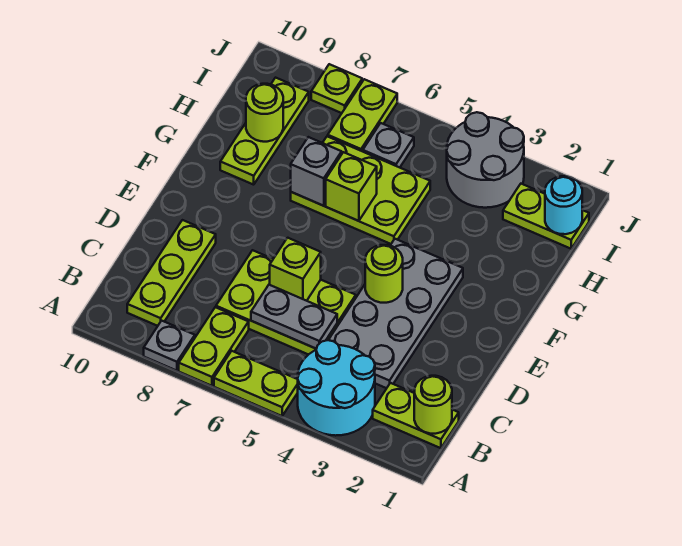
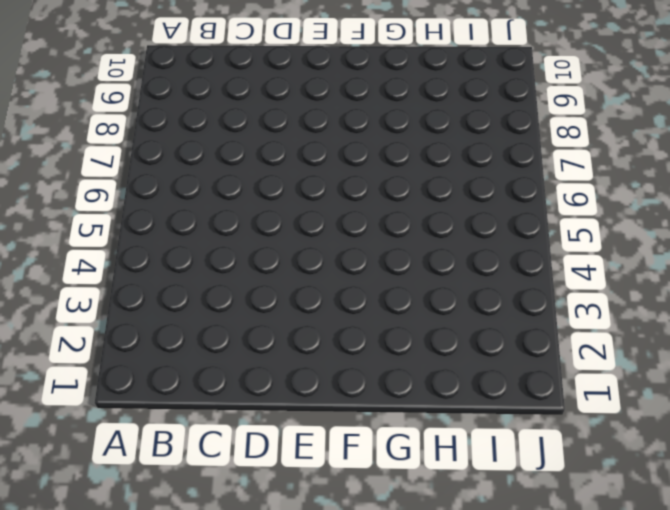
none -> cyan 2x2 round brick [298,340,375,436]
none -> lime 1x2 plate [214,351,298,416]
none -> lime 1x2 plate [179,307,249,386]

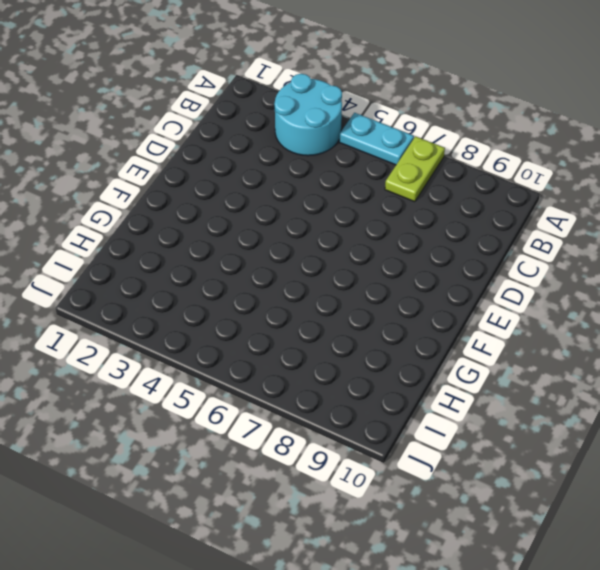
cyan 1x2 plate [339,113,414,165] -> lime 1x2 plate [214,351,298,416]
none -> grey 1x1 plate [144,321,195,371]
none -> lime 1x2 plate [373,383,459,448]
none -> lime 1x3 plate [127,220,216,326]

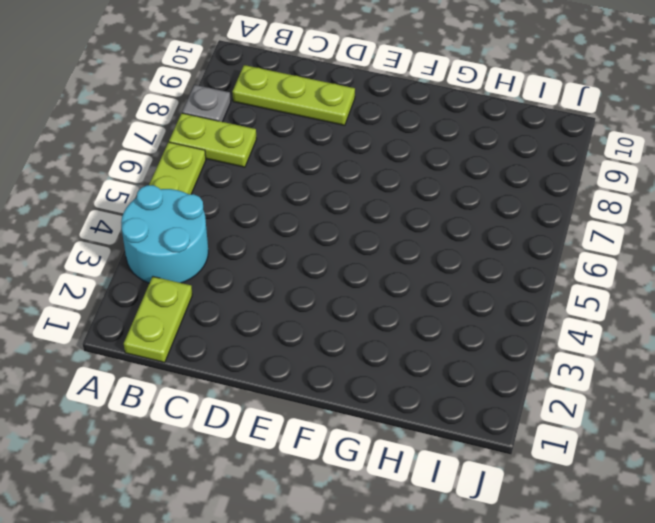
none -> grey 2x4 plate [329,239,463,388]
none -> lime 2x3 plate [216,250,356,355]
none -> lime 2x3 plate [291,136,430,244]

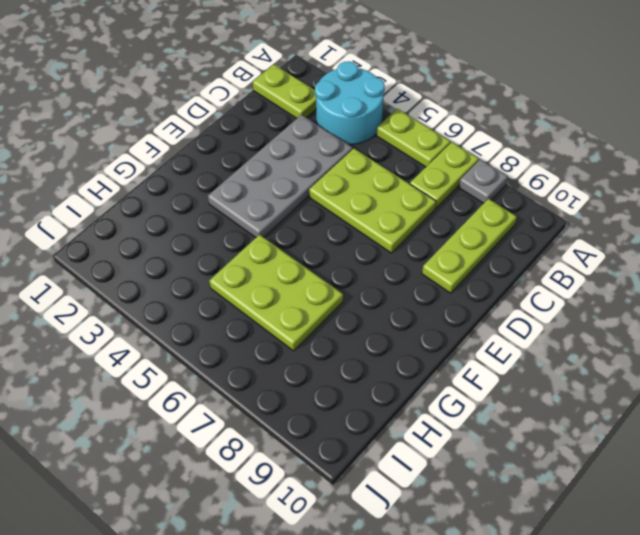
none -> lime 1x3 plate [220,78,309,185]
none -> lime 1x2 plate [503,184,589,249]
none -> grey 2x2 round brick [447,112,524,208]

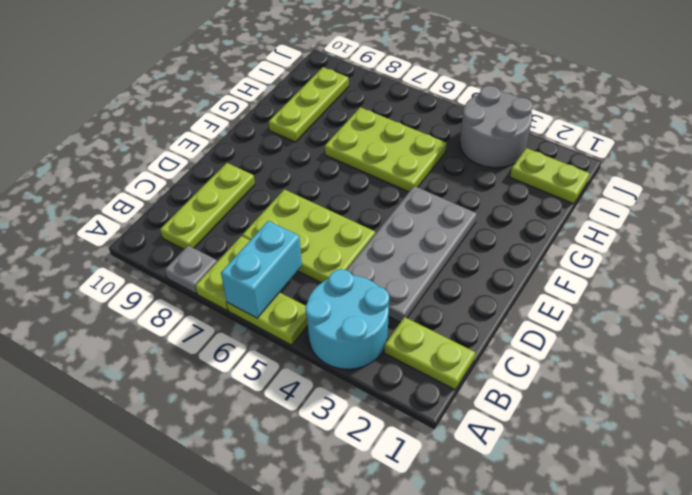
cyan 1x2 brick [221,221,302,318] -> none
none -> grey 1x1 plate [363,123,414,168]
none -> lime 1x2 plate [328,79,397,151]
none -> lime 1x1 plate [311,64,362,113]

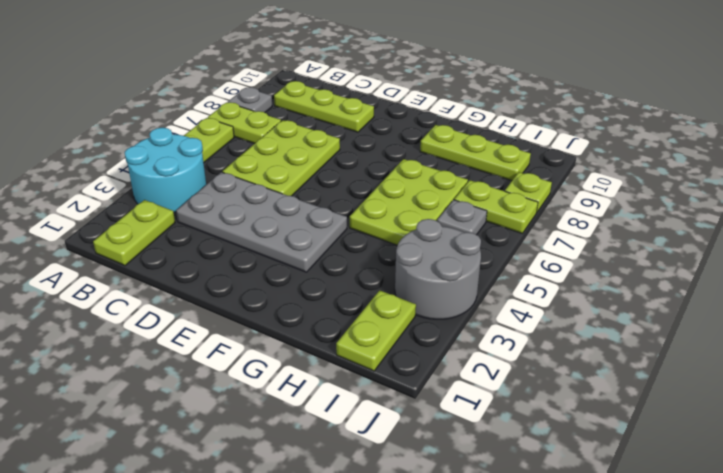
none -> lime 1x1 round brick [414,376,452,434]
none -> grey 1x2 plate [251,285,337,349]
none -> lime 1x1 brick [270,238,321,301]

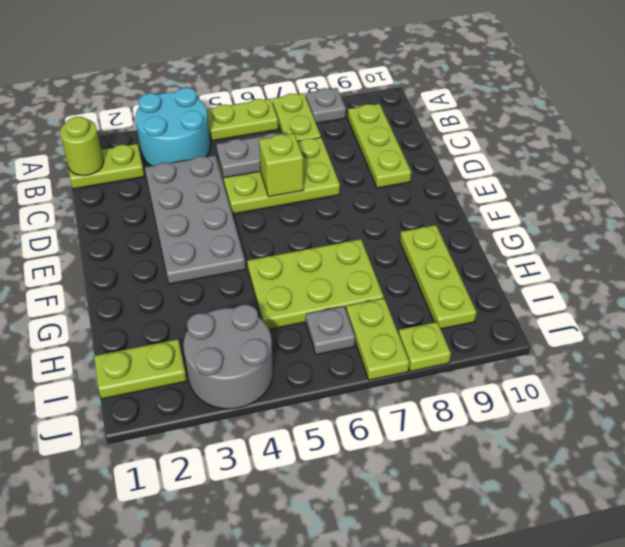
none -> lime 1x1 round brick [365,245,403,303]
none -> lime 1x1 brick [326,152,377,221]
none -> grey 1x1 brick [291,137,342,206]

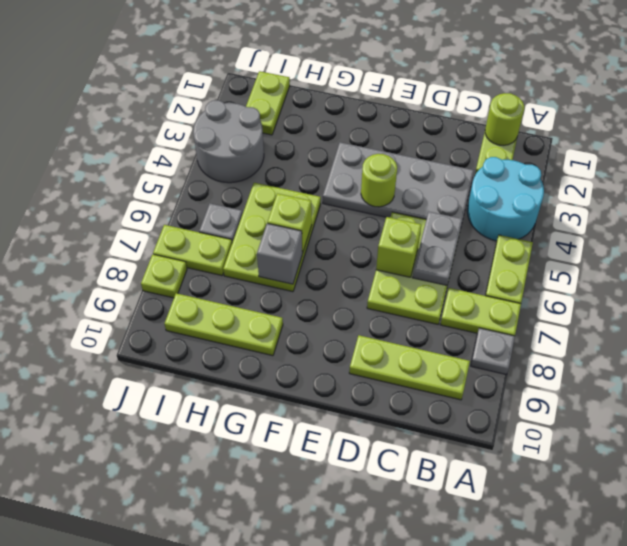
none -> lime 1x1 round brick [246,84,283,142]
none -> cyan 1x1 round brick [545,176,582,234]

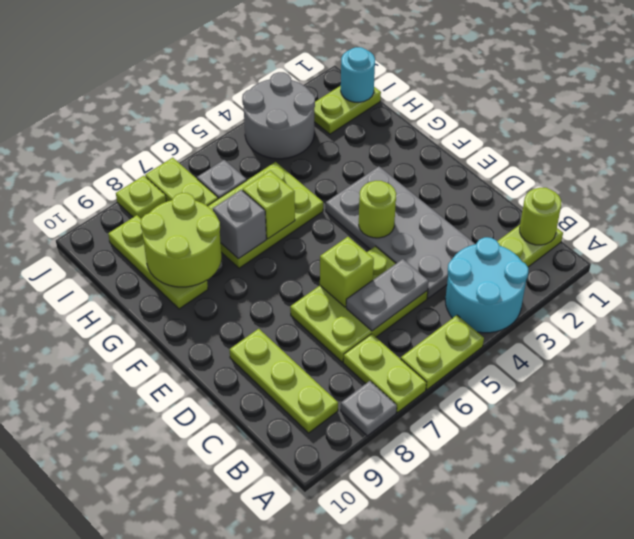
lime 2x2 round brick [141,193,222,287] -> lime 1x1 round brick [246,84,283,142]

